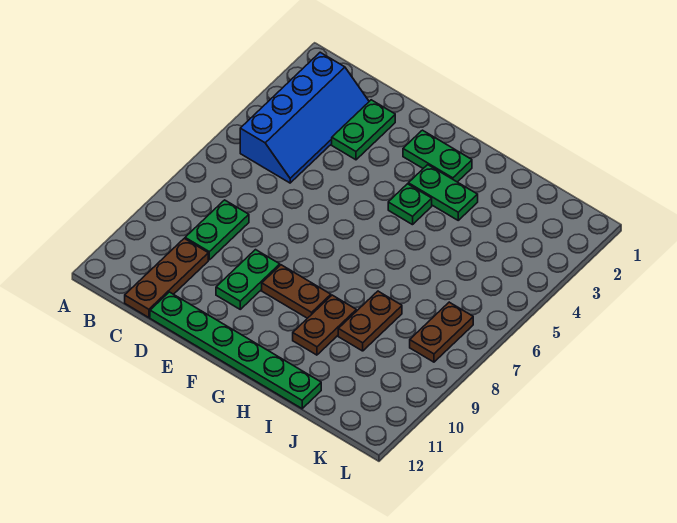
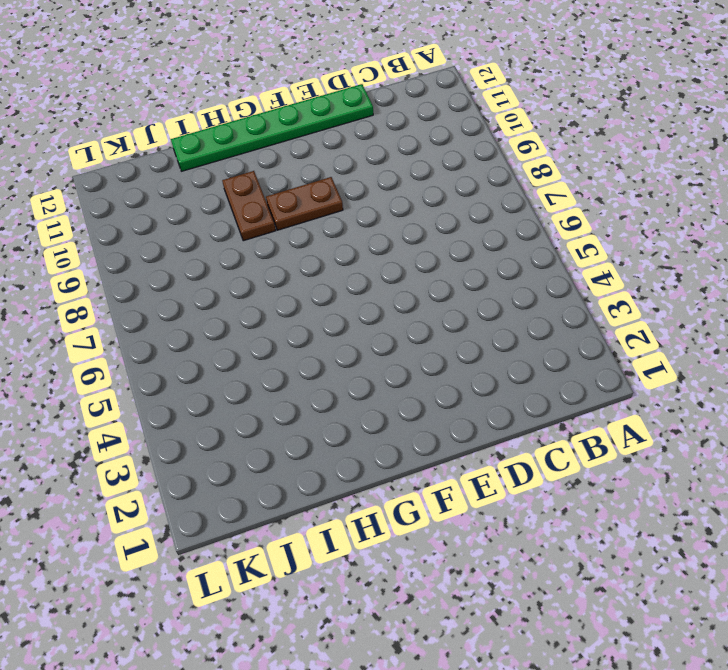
none -> blue 2x4 slope [240,52,369,183]
none -> green 1x2 plate [185,200,249,260]
none -> brown 1x3 plate [125,239,208,318]

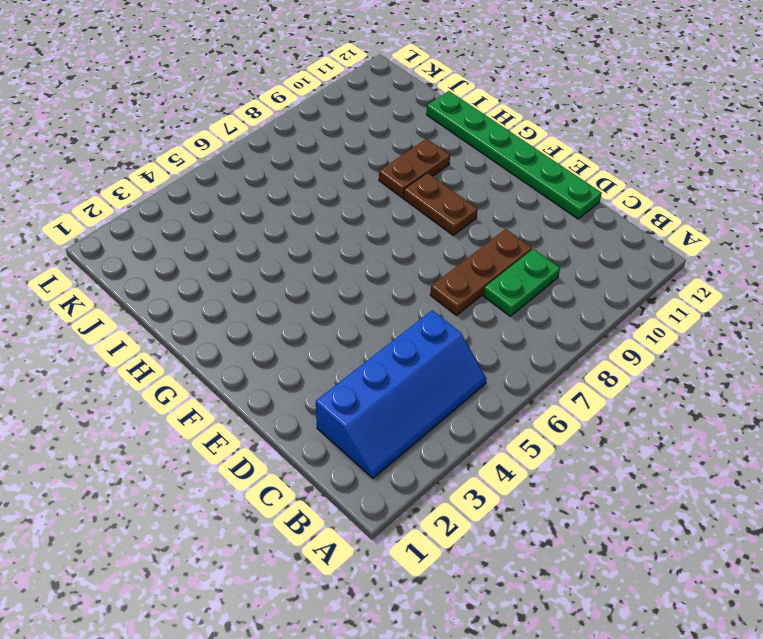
blue 2x4 slope [316,310,487,478] -> blue 2x4 slope turned to [240,52,369,183]
brown 1x3 plate [430,229,532,315] -> brown 1x3 plate moved to [125,239,208,318]
none -> green 1x2 plate [332,100,395,160]
none -> green 1x2 plate [216,250,280,309]
none -> green 1x2 plate [403,130,472,182]

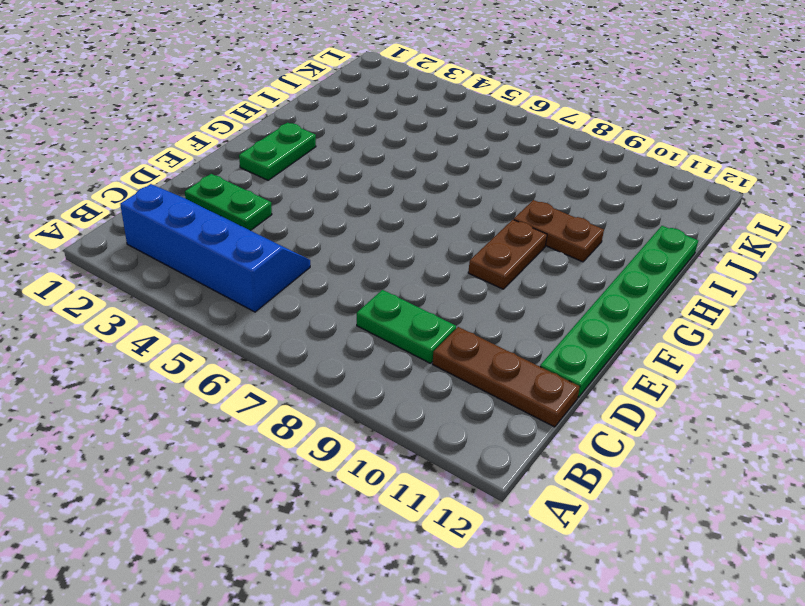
none -> green 1x2 plate [216,250,280,309]
none -> green 1x2 plate [408,165,478,220]
none -> green 1x1 plate [388,184,432,225]

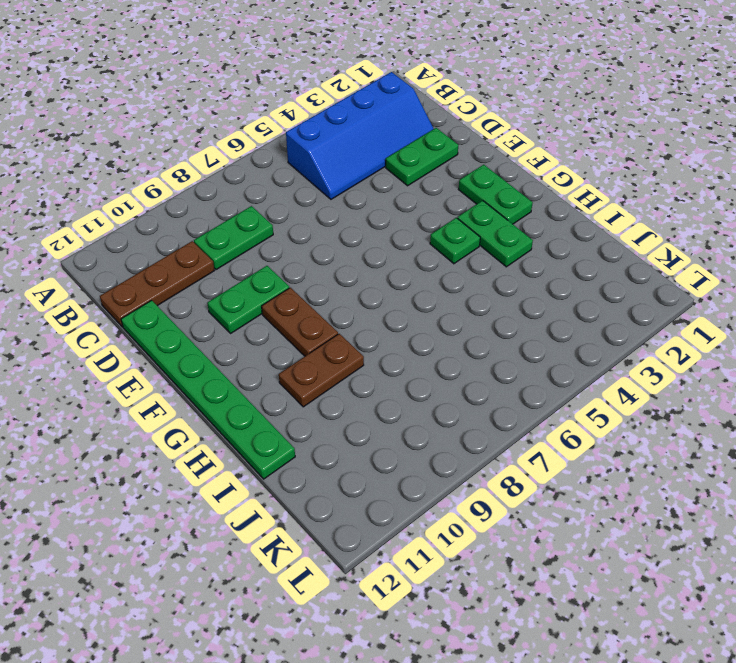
none -> brown 1x2 plate [338,291,402,351]
none -> brown 1x2 plate [410,302,473,362]

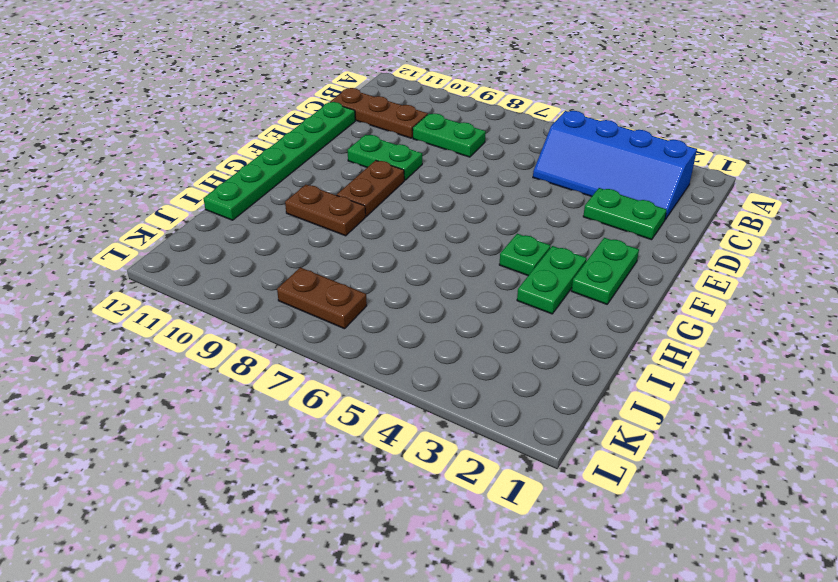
none -> brown 1x2 plate [338,291,402,351]

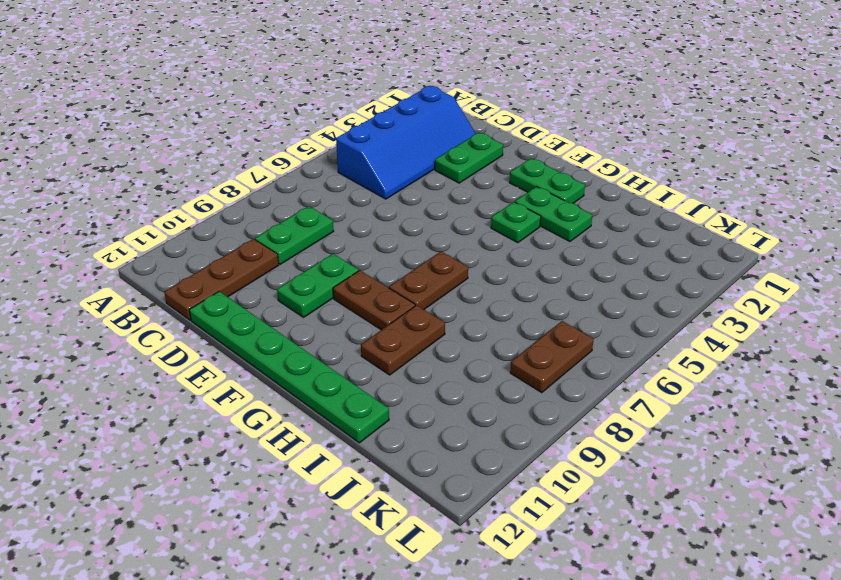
brown 1x2 plate [389,252,468,309] -> brown 1x2 plate moved to [338,291,402,351]

